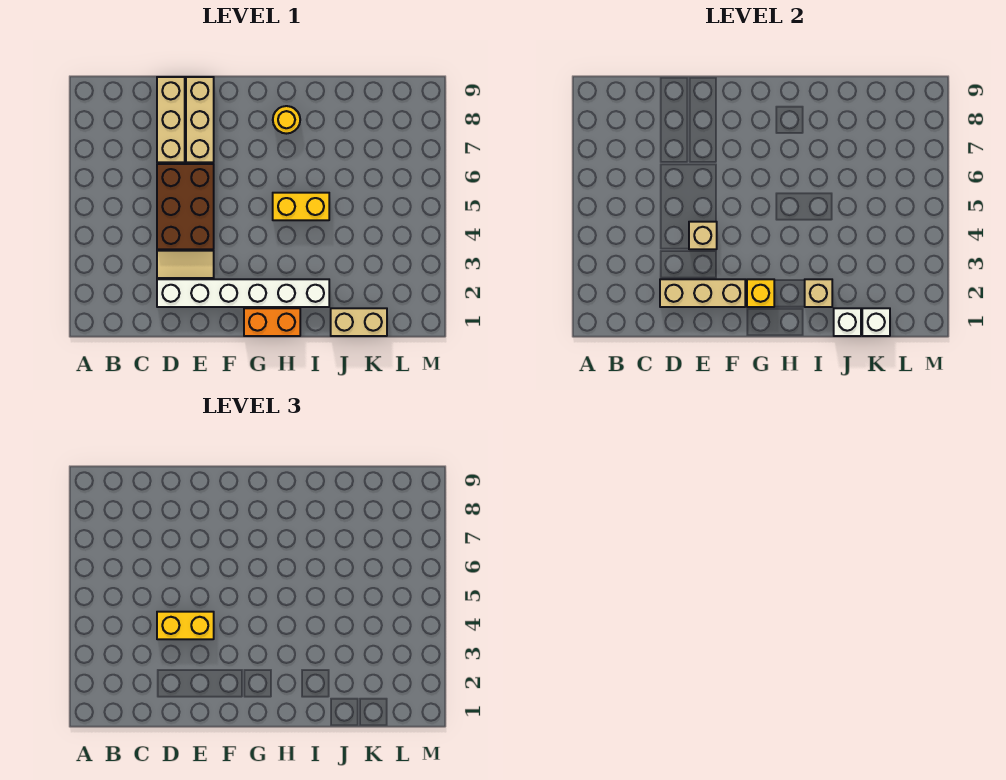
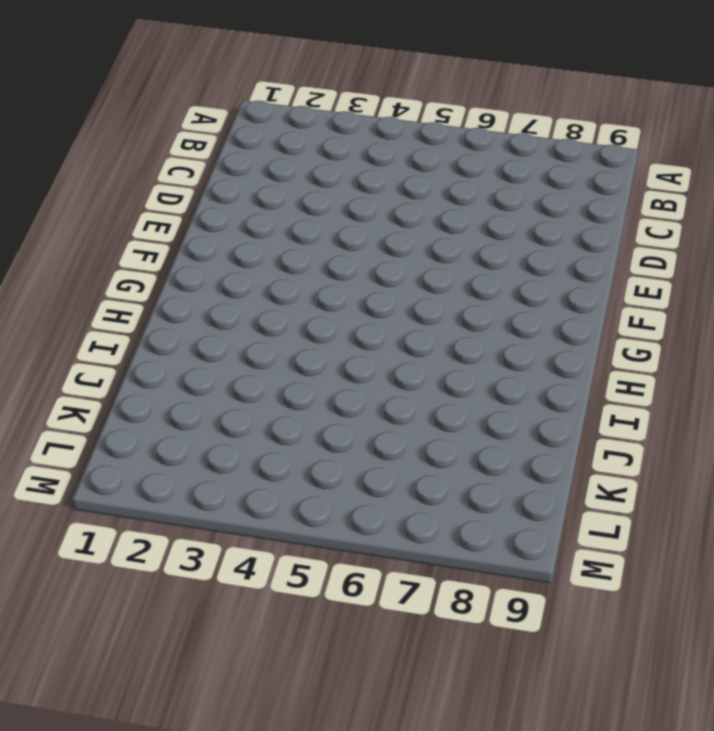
none -> white 1x6 brick [157,279,329,307]
none -> tan 1x2 tile [157,251,214,278]
none -> brown 2x3 brick [157,164,214,249]

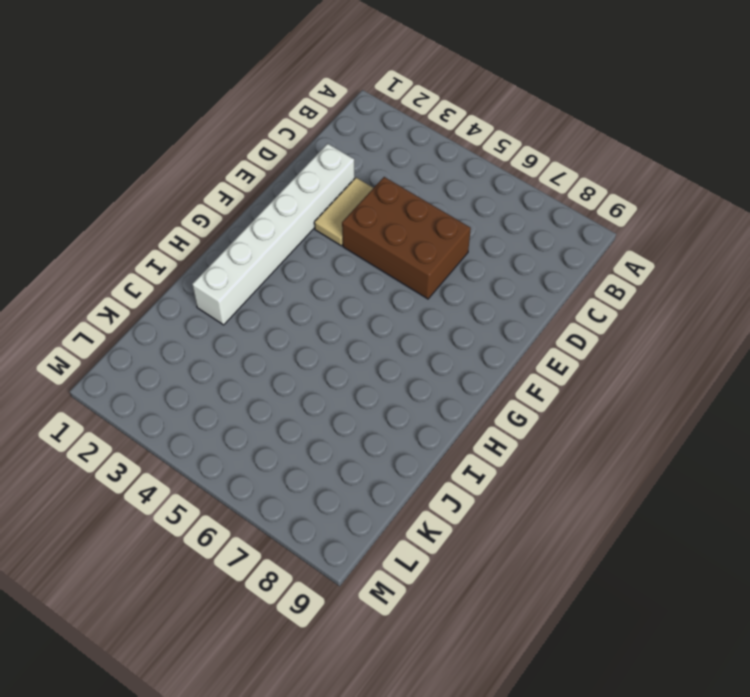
none -> tan 1x3 brick [157,77,185,162]
none -> tan 1x3 brick [186,77,214,162]
none -> orange 1x2 brick [244,308,300,336]

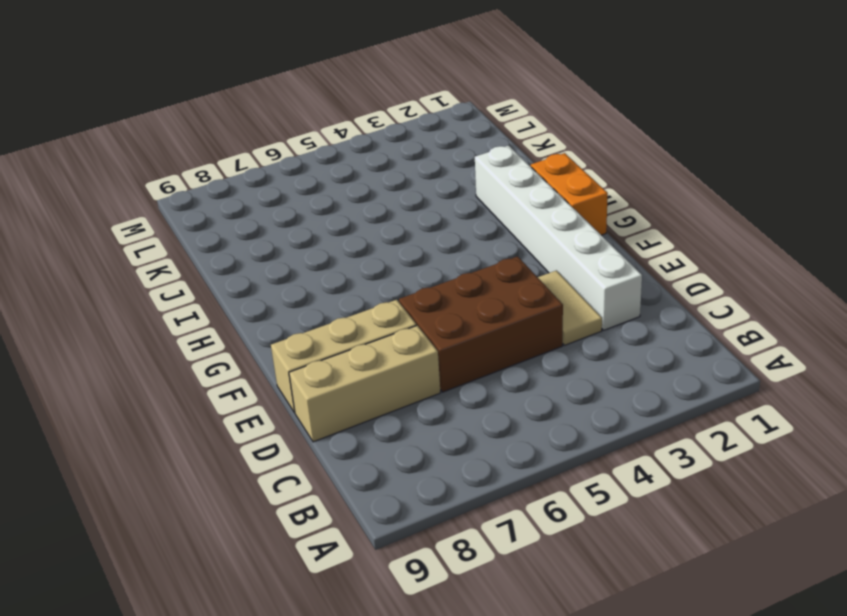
none -> yellow 1x2 brick [273,193,329,220]
none -> yellow 1x1 round brick [273,106,300,134]
none -> tan 1x2 brick [331,308,387,336]

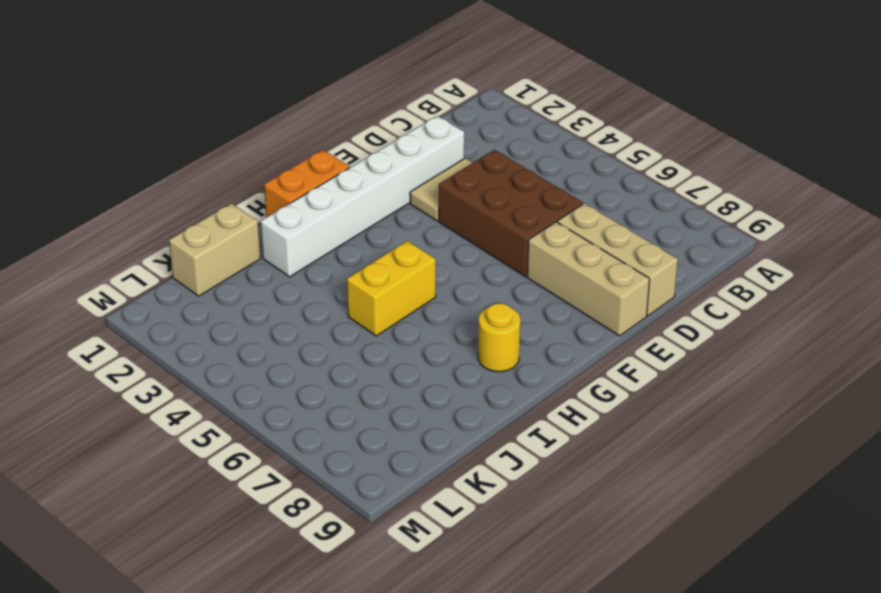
none -> tan 1x3 brick [660,279,745,307]
none -> tan 1x1 brick [689,222,717,249]
none -> yellow 1x1 brick [747,279,774,307]

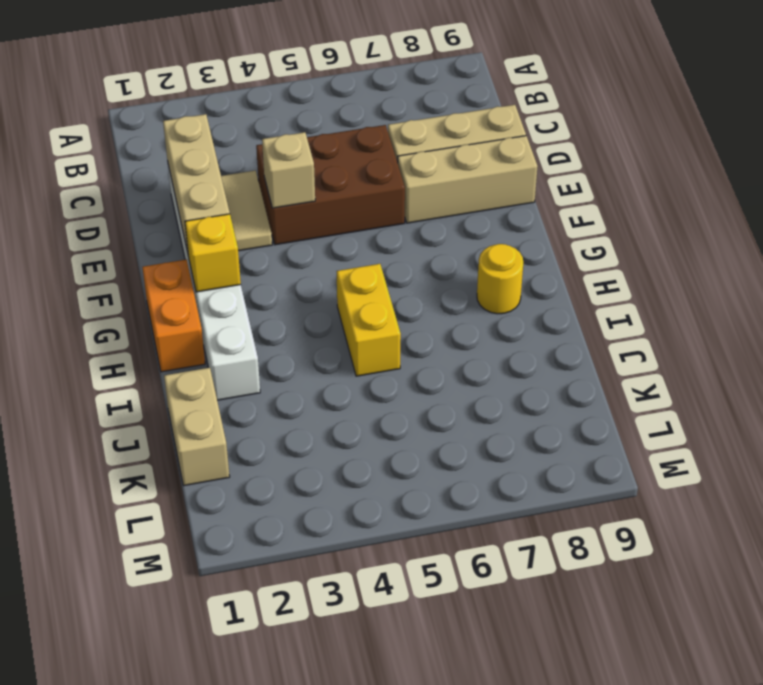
none -> tan 1x1 brick [805,279,832,307]
none -> white 1x1 brick [834,308,861,336]
none -> white 1x1 brick [862,308,890,336]

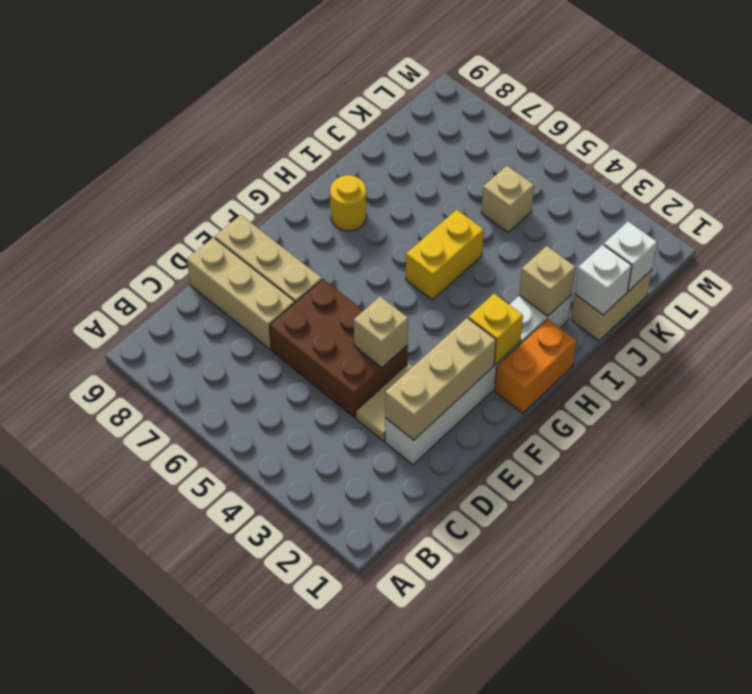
tan 1x1 brick [481,166,534,232] -> none
none -> yellow 1x2 brick [157,612,214,639]

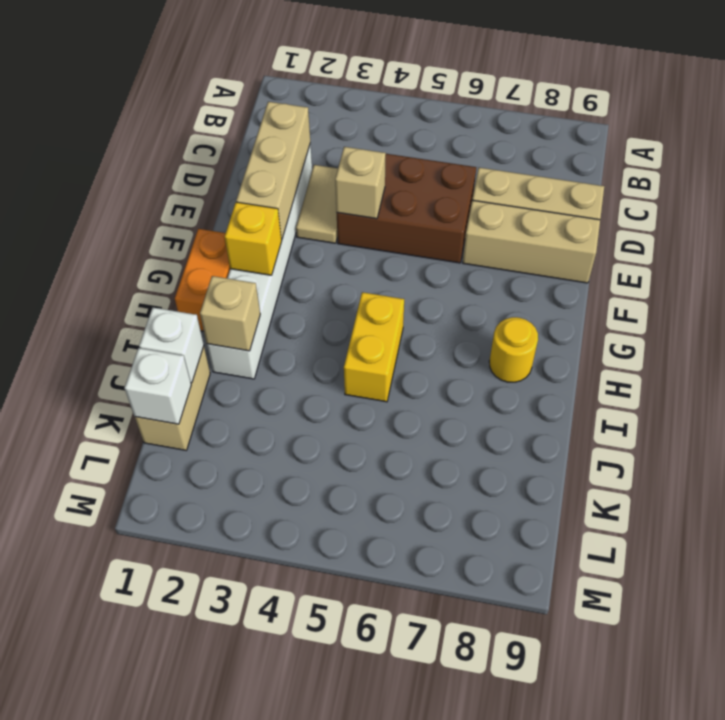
none -> yellow 1x2 brick [157,612,214,639]

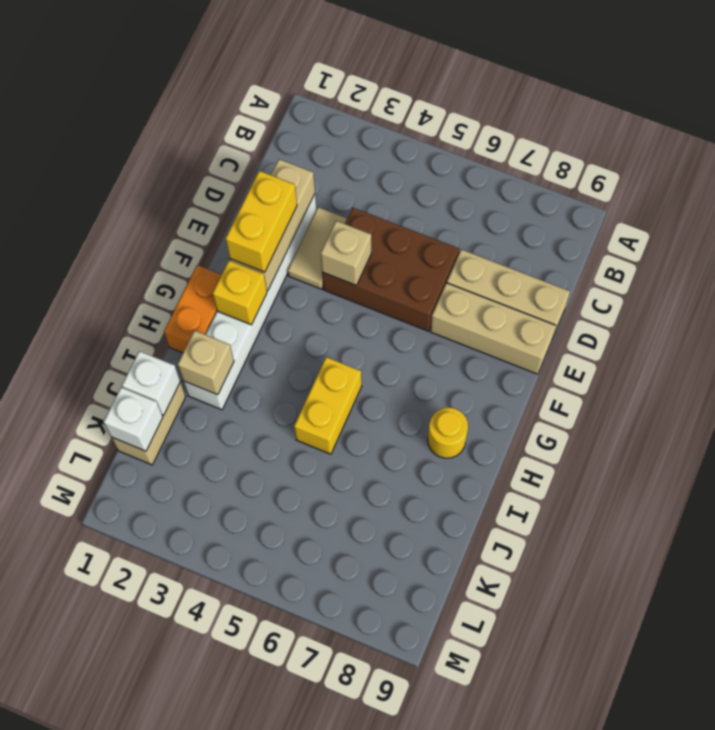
yellow 1x2 brick [226,171,297,272] -> yellow 1x2 brick moved to [157,612,214,639]

